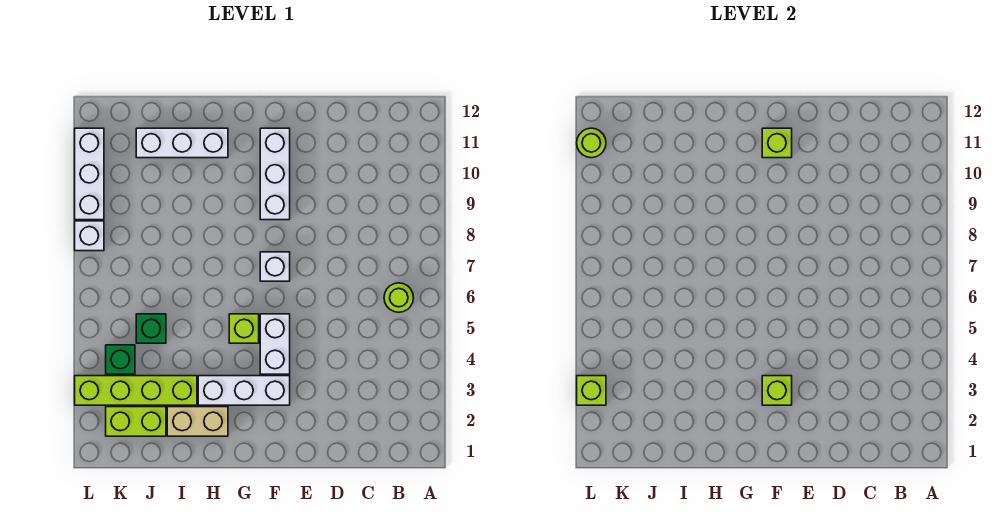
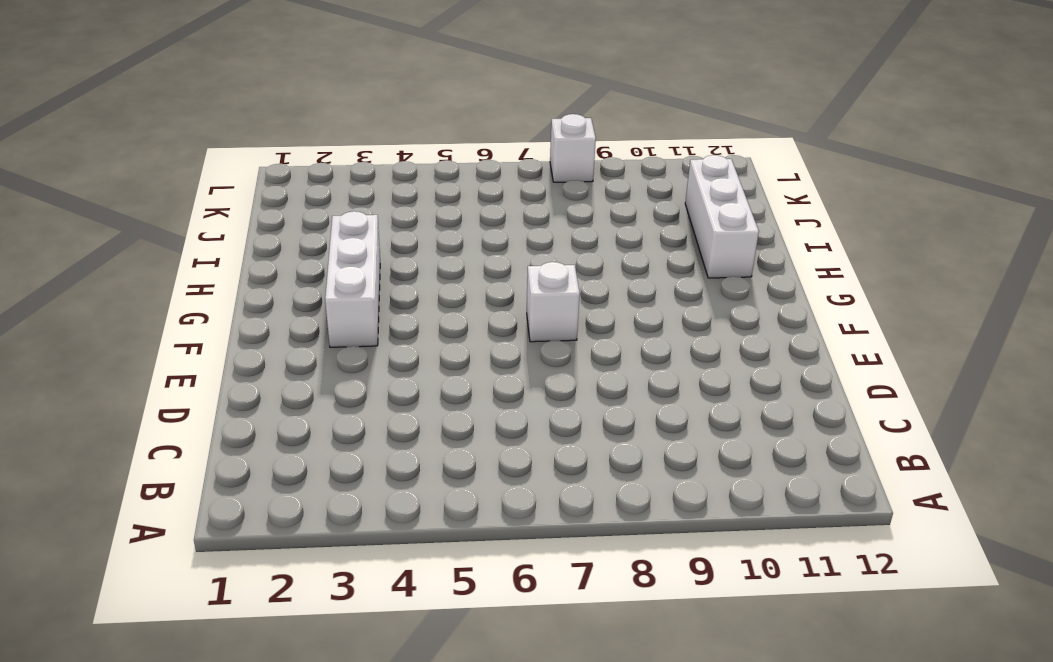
none -> lime 1x1 round brick [384,283,413,312]
none -> white 1x2 brick [260,314,290,374]
none -> white 1x3 brick [260,128,290,220]

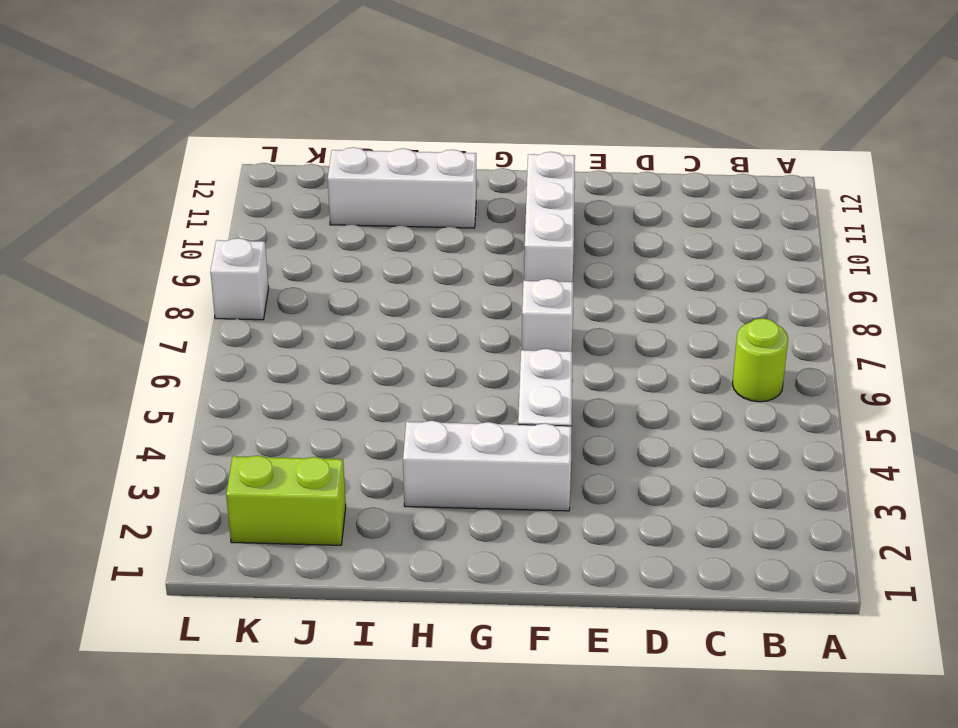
none -> lime 1x1 brick [229,314,259,343]
none -> tan 1x2 brick [167,407,228,436]
none -> lime 1x4 brick [75,376,197,405]

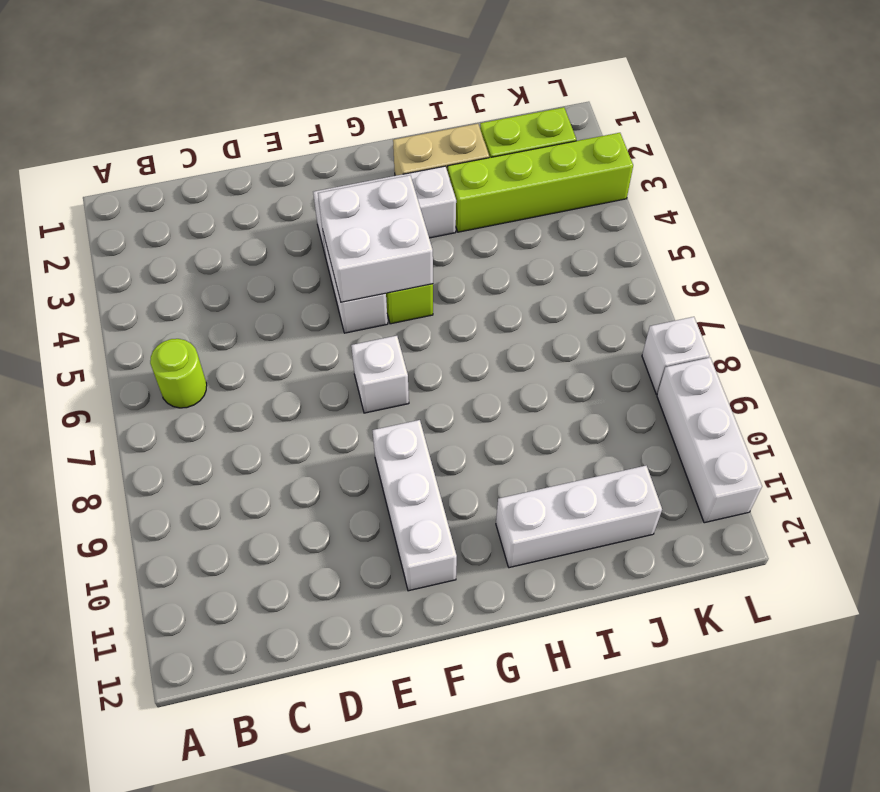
white 2x2 brick [318,175,433,302] -> none
none -> green 1x1 brick [136,314,166,343]
none -> green 1x1 brick [106,345,135,374]
none -> lime 1x1 brick [762,376,792,405]

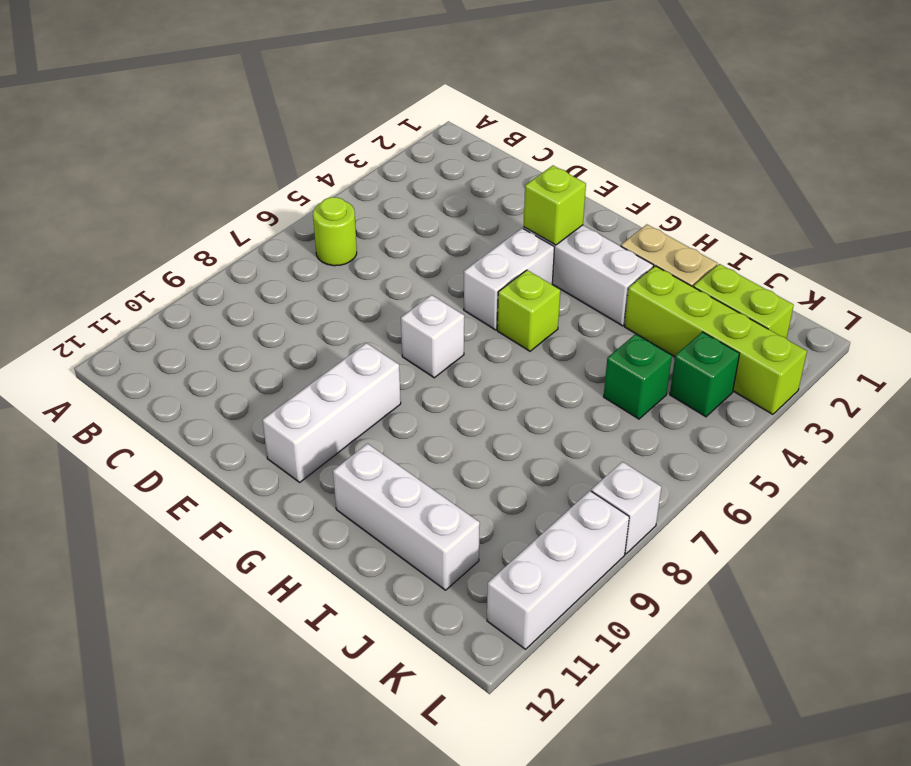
none -> lime 1x1 brick [762,128,792,158]
none -> lime 1x1 brick [577,376,606,405]
none -> lime 1x1 round brick [577,128,606,158]

